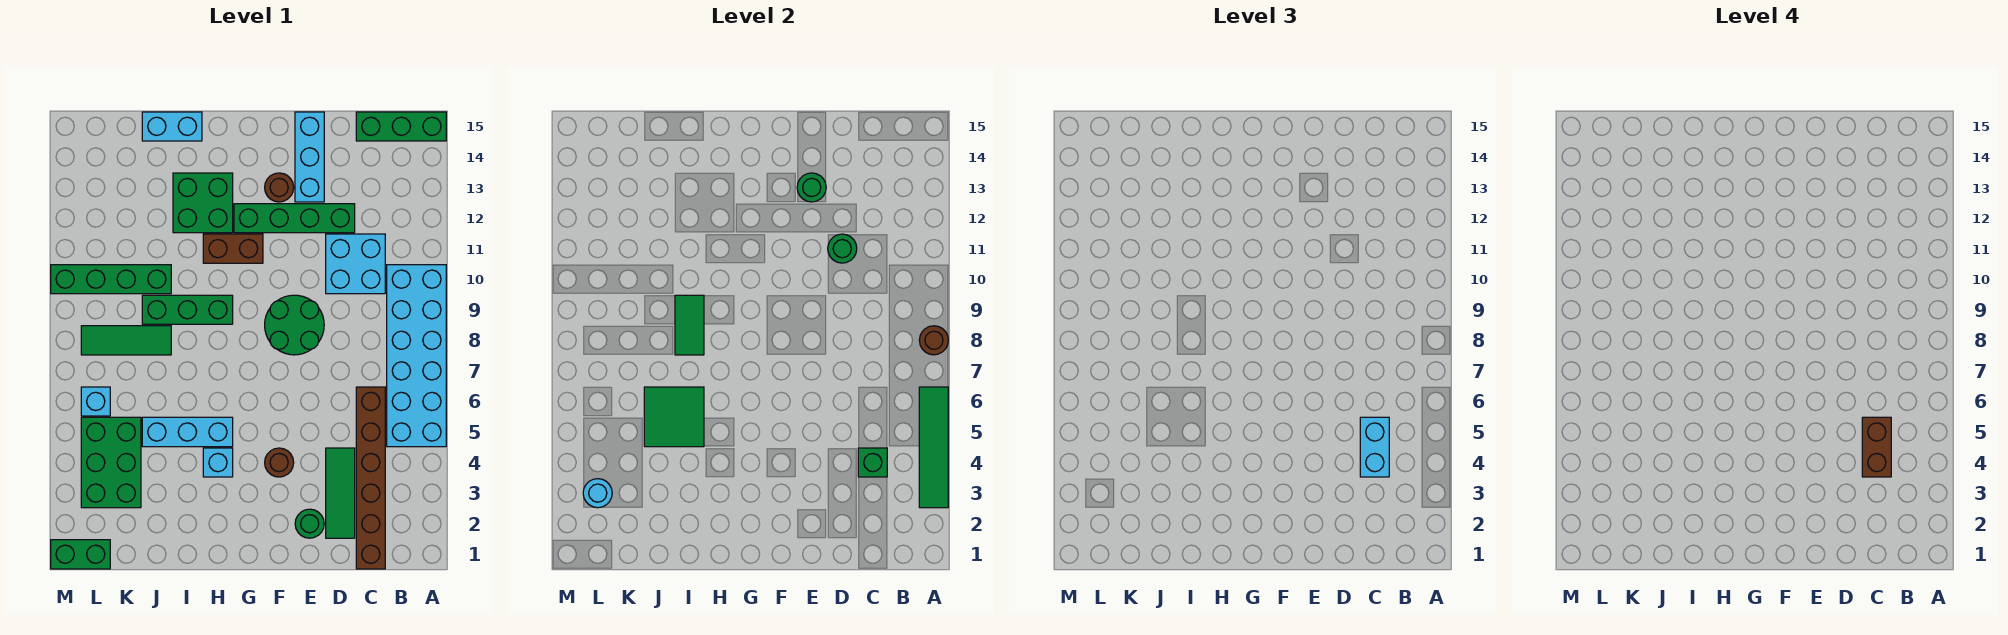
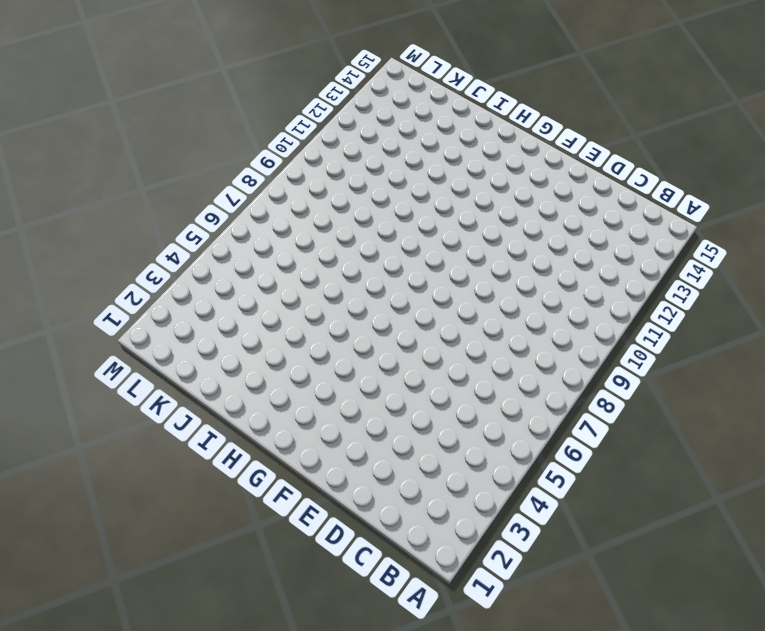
none -> cyan 2x6 brick [387,265,446,447]
none -> green 1x3 brick [356,112,446,141]
none -> brown 1x6 brick [356,387,385,569]
none -> cyan 2x2 brick [326,234,385,294]

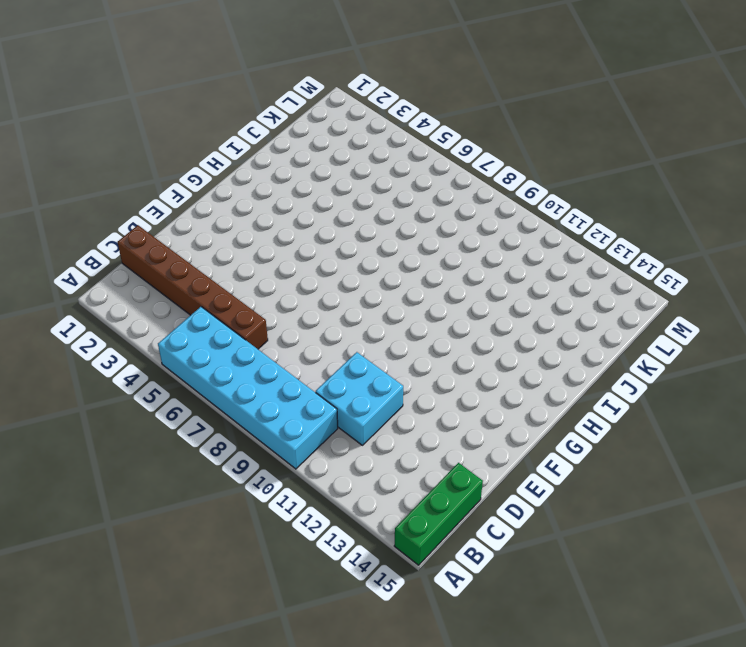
none -> green 1x3 tile [326,448,355,538]
none -> green 1x4 brick [234,204,355,233]
none -> green 1x1 round brick [295,509,324,538]
none -> green 2x2 round brick [265,295,324,355]

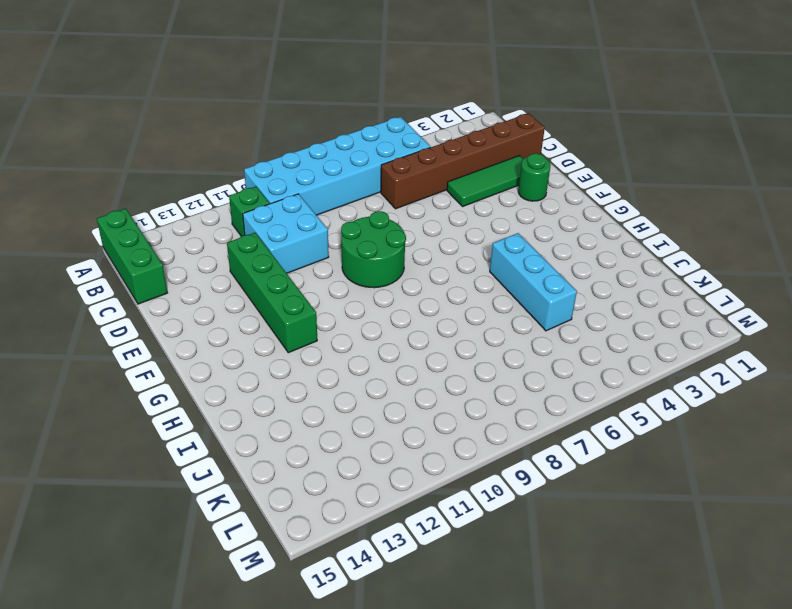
green 1x1 brick [229,187,270,237] -> green 1x1 brick moved to [858,448,887,477]
none -> cyan 1x3 brick [295,112,324,202]
none -> brown 1x1 round brick [265,448,294,477]
none -> brown 1x1 round brick [265,173,294,202]
none -> brown 1x2 brick [203,234,263,263]

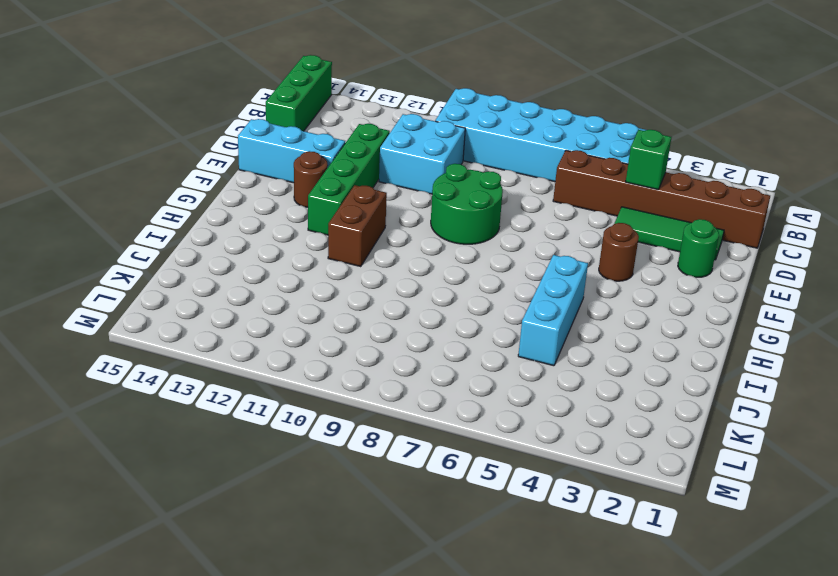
none -> cyan 1x1 brick [203,448,233,477]
none -> green 1x3 brick [142,295,233,324]
none -> green 2x2 brick [173,173,233,233]
none -> cyan 1x2 brick [142,112,202,141]

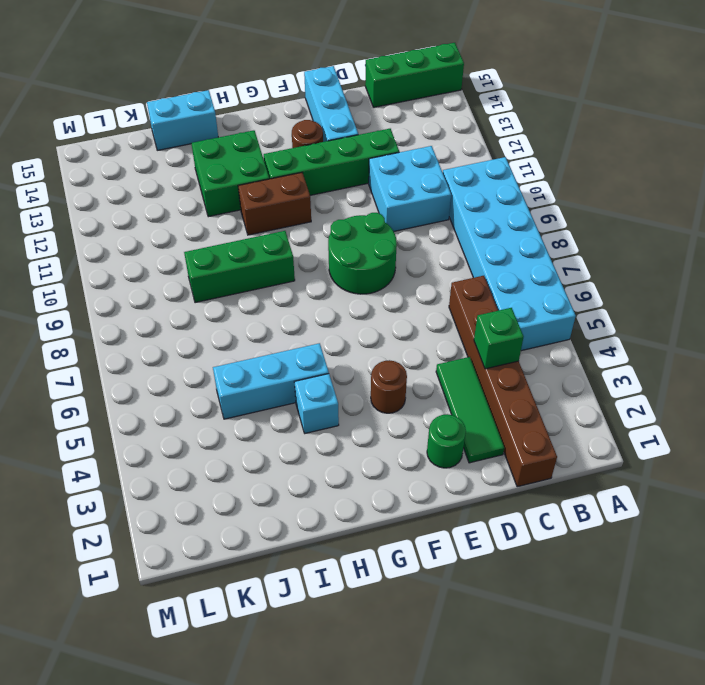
none -> green 1x3 tile [81,326,171,355]
none -> green 1x4 brick [51,265,171,294]
none -> green 2x3 brick [81,417,141,508]
none -> green 1x2 brick [51,540,110,569]

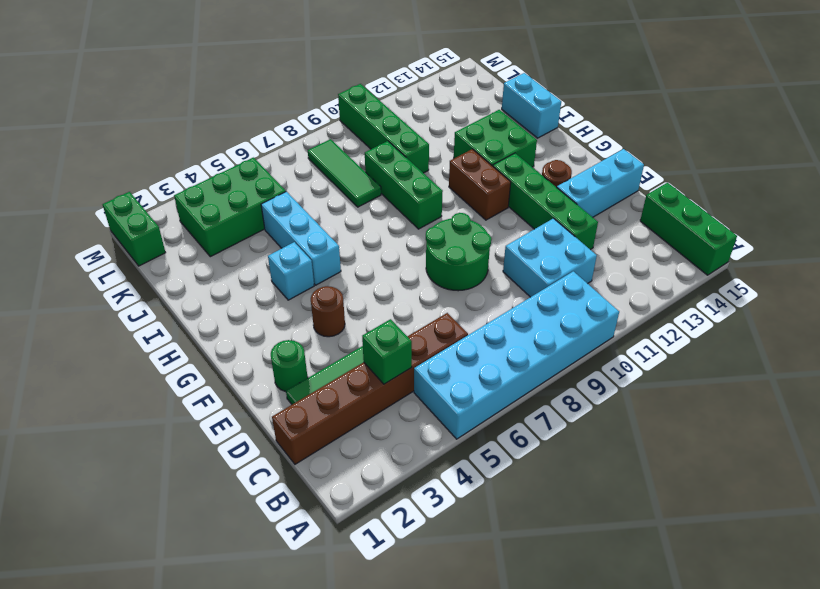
none -> cyan 1x1 brick [81,387,110,416]
none -> green 1x4 tile [919,387,948,508]
none -> brown 1x1 round brick [919,326,948,355]
none -> green 1x1 round brick [828,234,857,263]

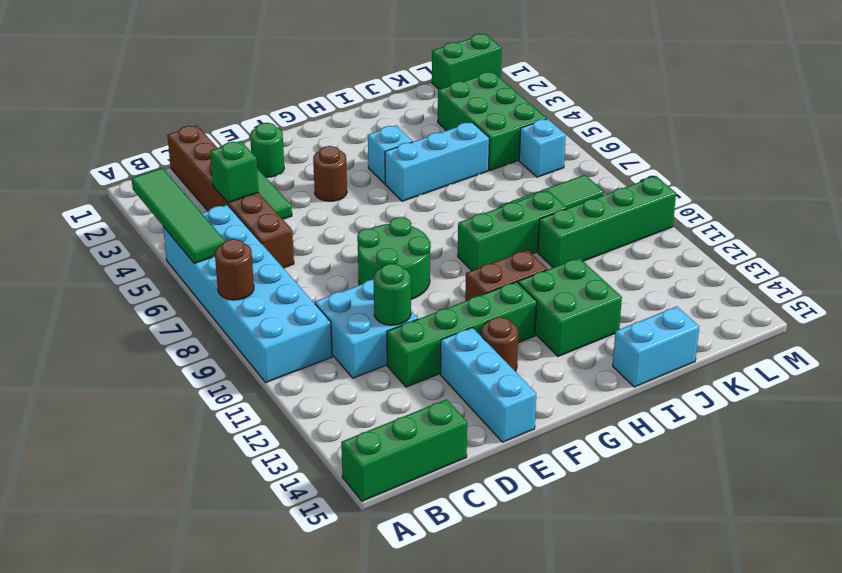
none -> green 1x1 round brick [797,173,826,202]
none -> green 2x2 tile [644,387,704,447]
none -> green 1x2 tile [675,295,704,355]
none -> cyan 1x1 round brick [583,479,612,508]

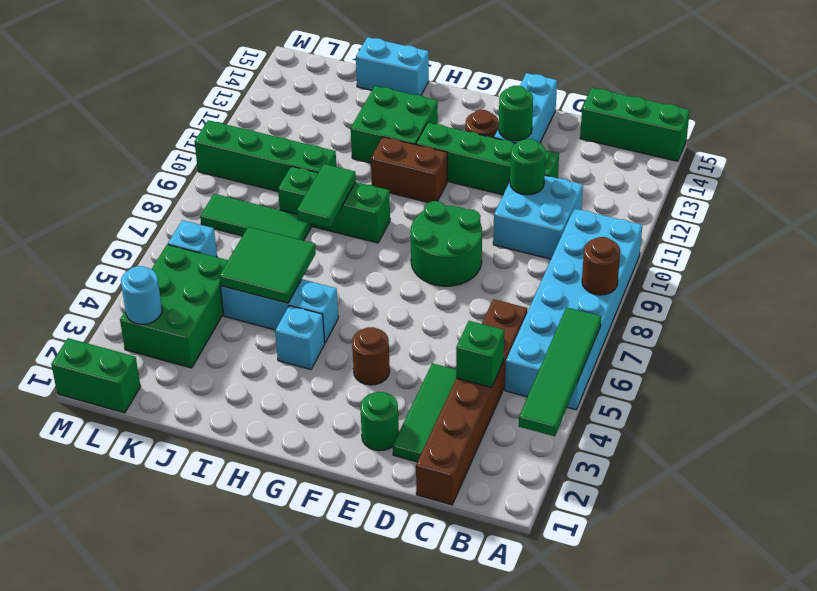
none -> cyan 1x2 brick [1360,417,1389,477]
none -> brown 1x2 brick [1862,417,1891,477]

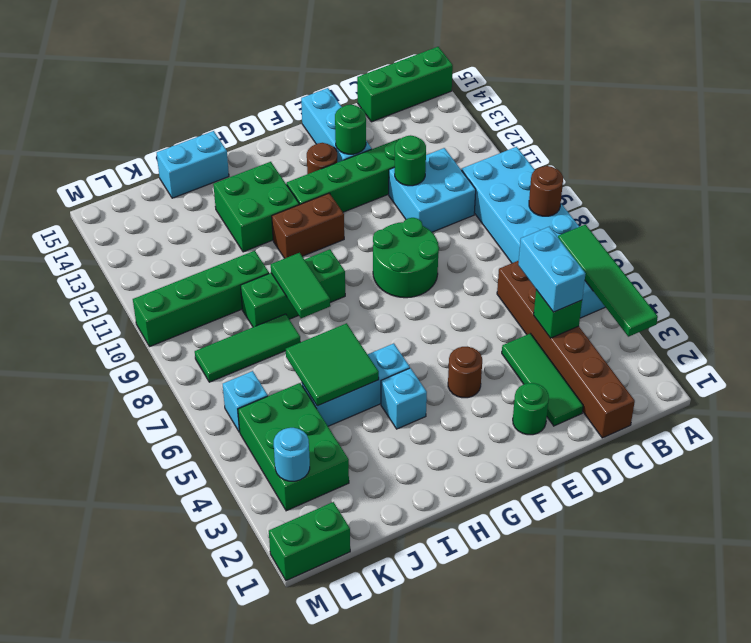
none -> brown 1x2 brick [1862,417,1891,477]

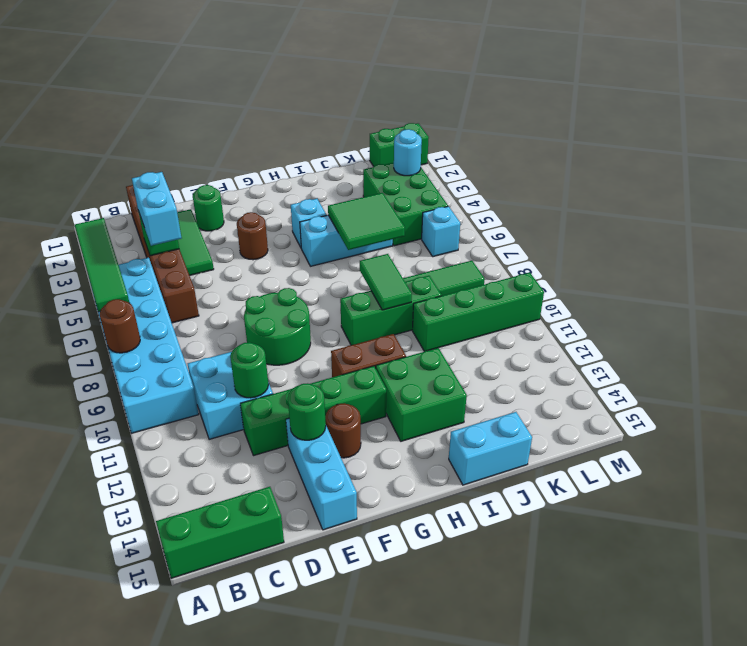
none -> brown 1x2 brick [1862,417,1891,477]

